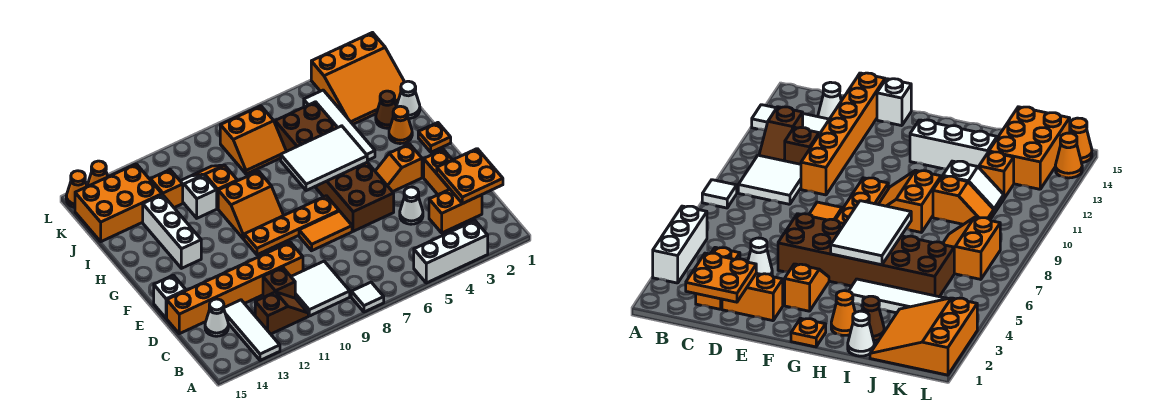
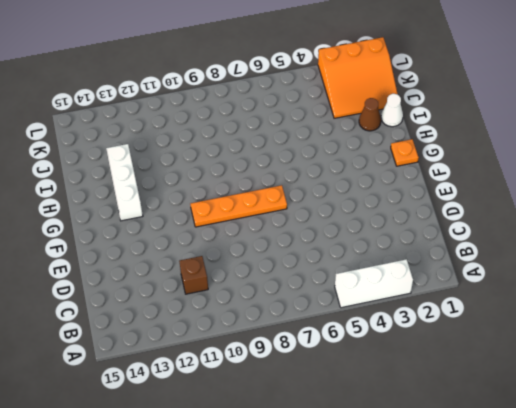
none -> white 1x1 tile [351,282,384,312]
none -> white 1x3 tile [224,300,280,360]
none -> white 2x2 tile [291,261,350,316]
none -> brown 1x2 slope [255,292,308,334]

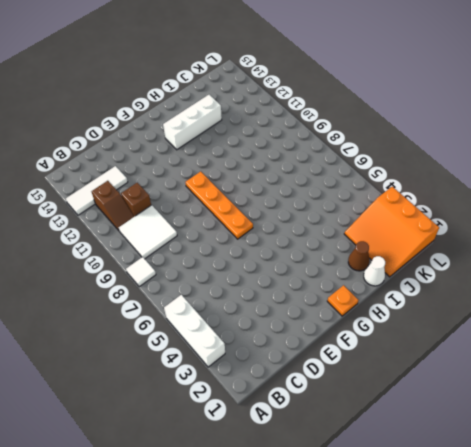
none -> orange 1x2 brick [429,189,482,233]
none -> white 1x1 cone [205,299,228,336]
none -> orange 1x2 brick [424,150,452,195]
none -> white 1x1 cone [400,187,423,224]

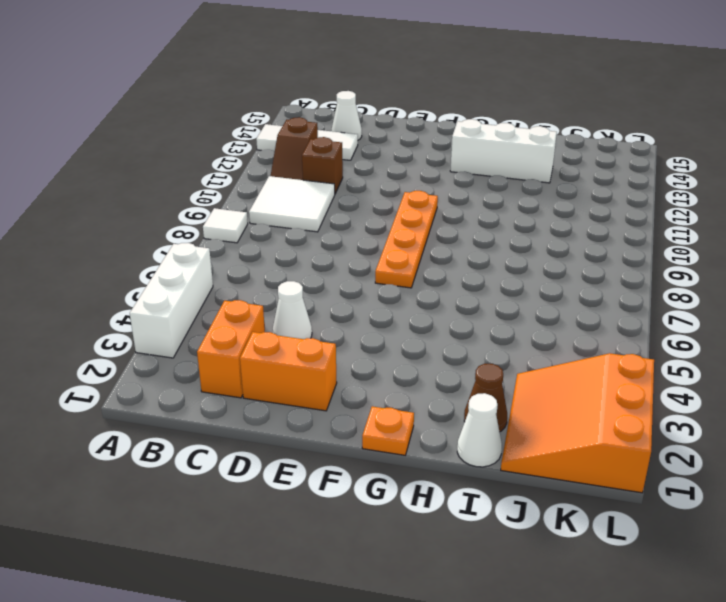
none -> orange 1x6 brick [167,242,303,334]
none -> brown 2x6 brick [275,102,394,231]
none -> orange 1x2 tile [299,211,352,251]
none -> white 1x1 brick [154,275,186,318]

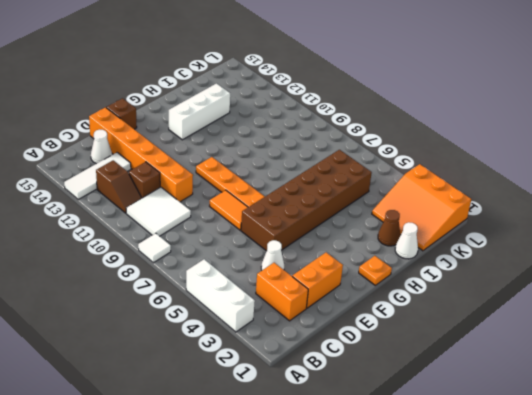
brown 1x1 brick [106,98,137,129] -> white 1x1 brick [154,275,186,318]
none -> orange 1x2 slope [375,144,422,192]
none -> orange 2x2 slope [218,171,284,239]
none -> orange 1x1 cone [389,106,412,144]
none -> white 1x4 tile [304,90,375,161]

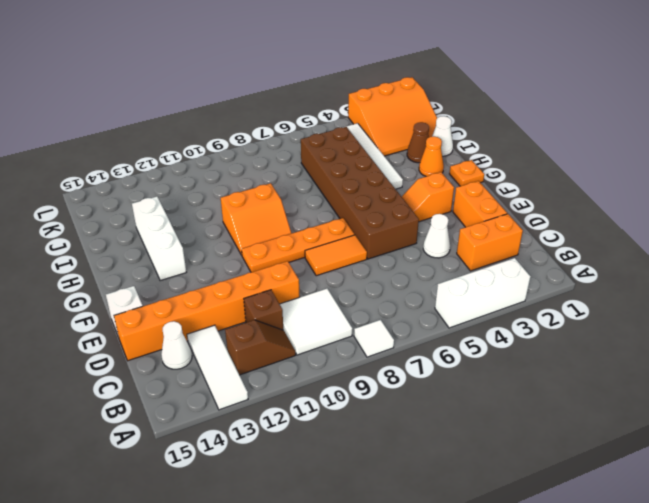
none -> orange 1x2 slope [192,165,237,208]
none -> white 1x2 slope [181,175,217,218]
none -> orange 2x2 slope [220,106,286,174]
none -> orange 1x1 brick [150,170,183,208]

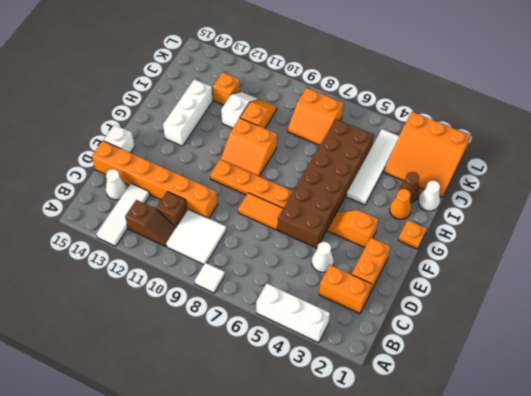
none -> orange 2x3 brick [75,164,162,242]
none -> orange 1x1 cone [87,161,108,187]
none -> orange 1x1 cone [66,171,87,207]
none -> orange 2x2 plate [437,149,503,204]

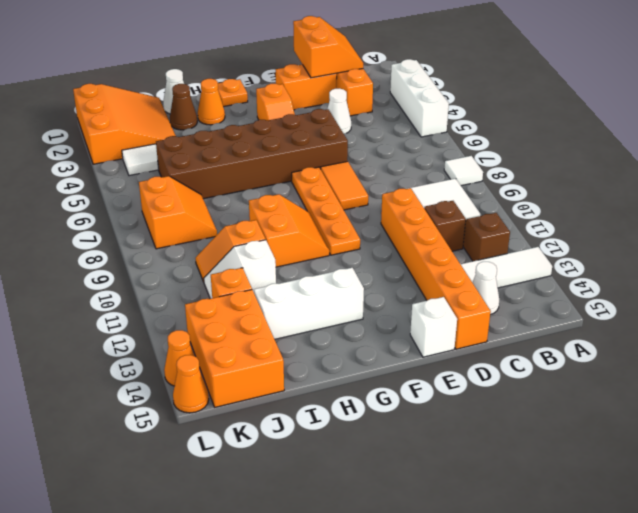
orange 2x2 slope [293,16,363,78] -> orange 2x2 plate [437,149,503,204]
none -> white 2x3 tile [281,126,367,191]

